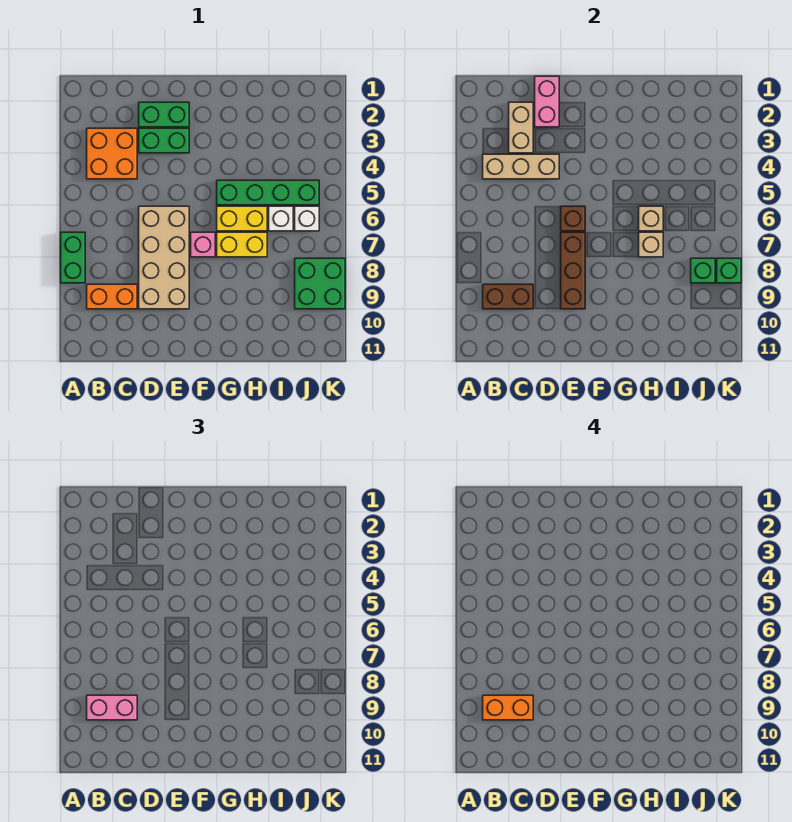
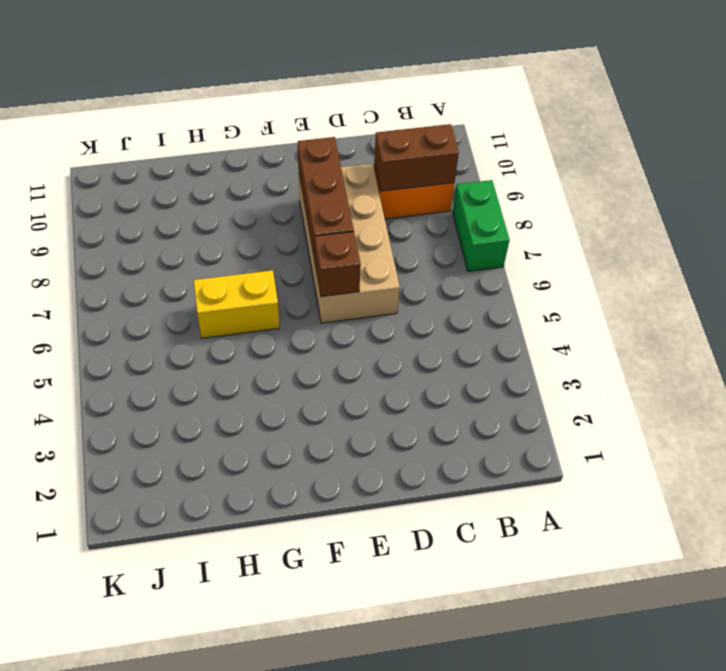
none -> orange 2x2 brick [87,128,137,179]
none -> green 1x2 brick [139,102,189,127]
none -> green 1x2 brick [139,128,189,153]

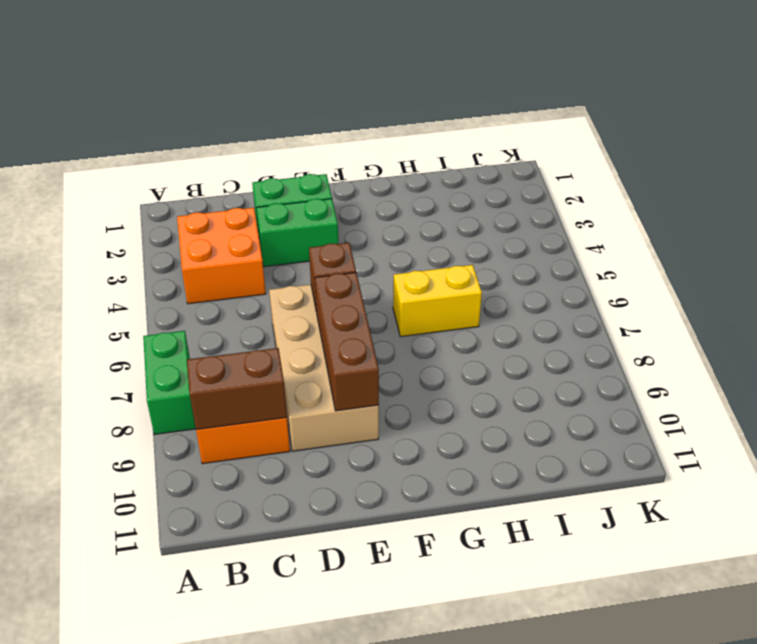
none -> pink 1x1 brick [191,232,215,257]
none -> green 1x4 brick [217,180,319,205]
none -> yellow 1x2 brick [217,232,267,257]

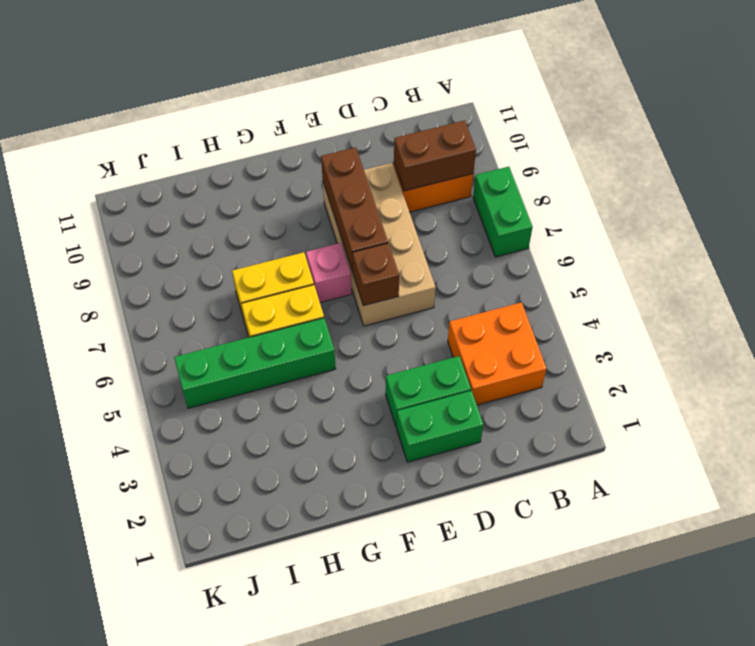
none -> white 1x1 brick [269,206,293,231]
none -> white 1x1 brick [295,206,319,231]
none -> green 2x2 brick [295,258,345,309]

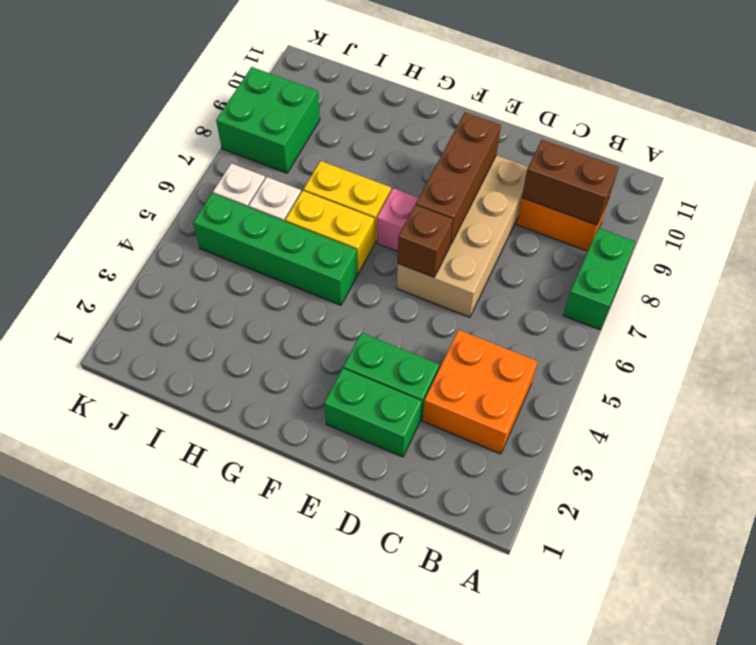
none -> tan 1x3 brick [483,154,559,179]
none -> tan 1x2 brick [509,102,533,153]
none -> pink 1x2 brick [535,76,559,127]

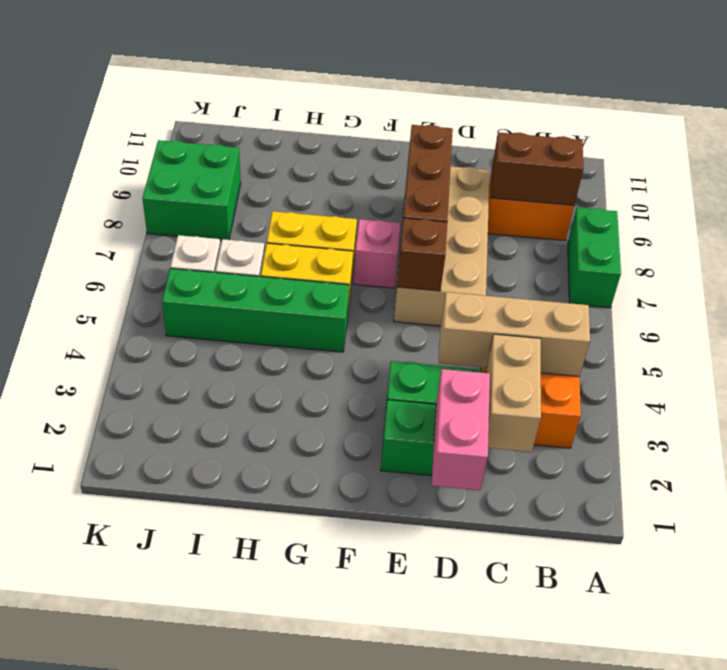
none -> tan 1x1 brick [639,206,663,231]
none -> tan 1x1 brick [639,232,663,257]
none -> green 1x1 brick [691,258,715,283]

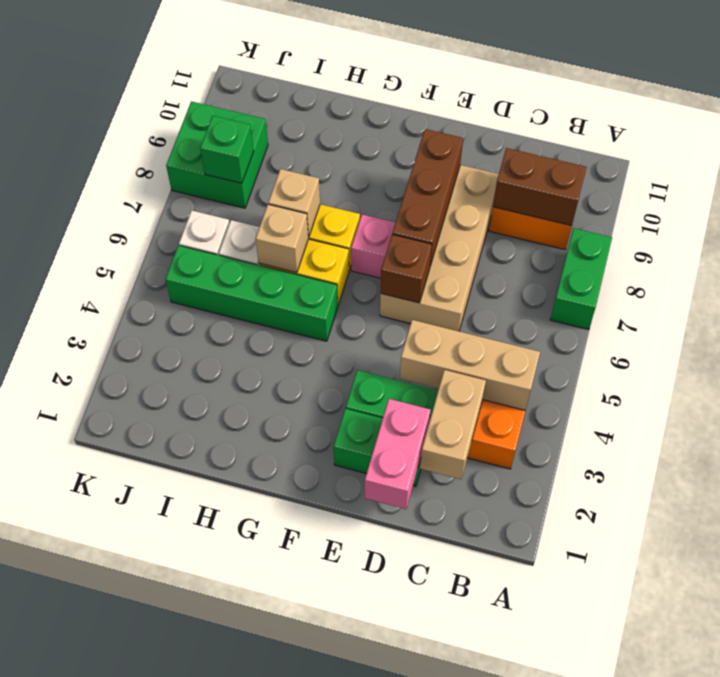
none -> green 1x1 brick [717,258,741,283]
none -> pink 1x2 brick [87,695,137,720]
none -> orange 1x2 brick [483,695,533,720]

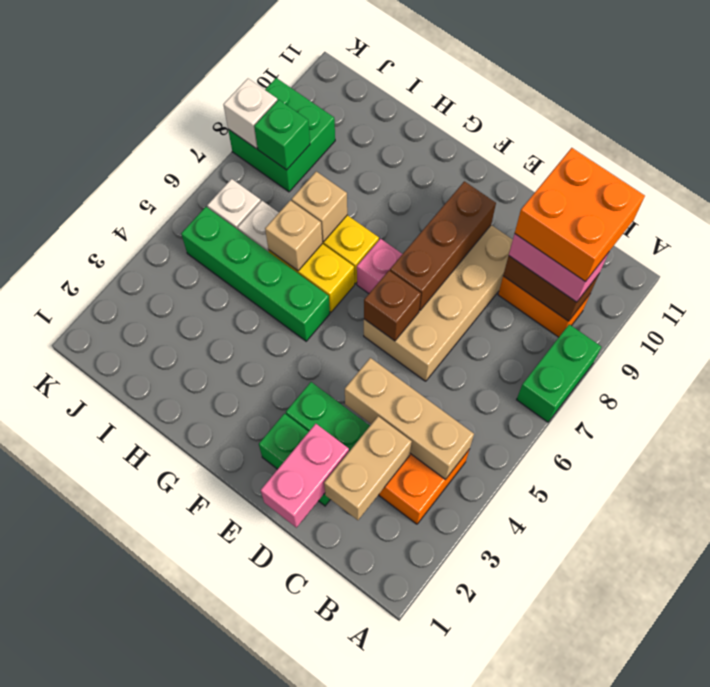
orange 2x2 brick [515,148,645,282] -> orange 1x2 brick [483,695,533,720]
white 1x1 brick [223,79,277,149] -> green 1x1 brick [717,258,741,283]

